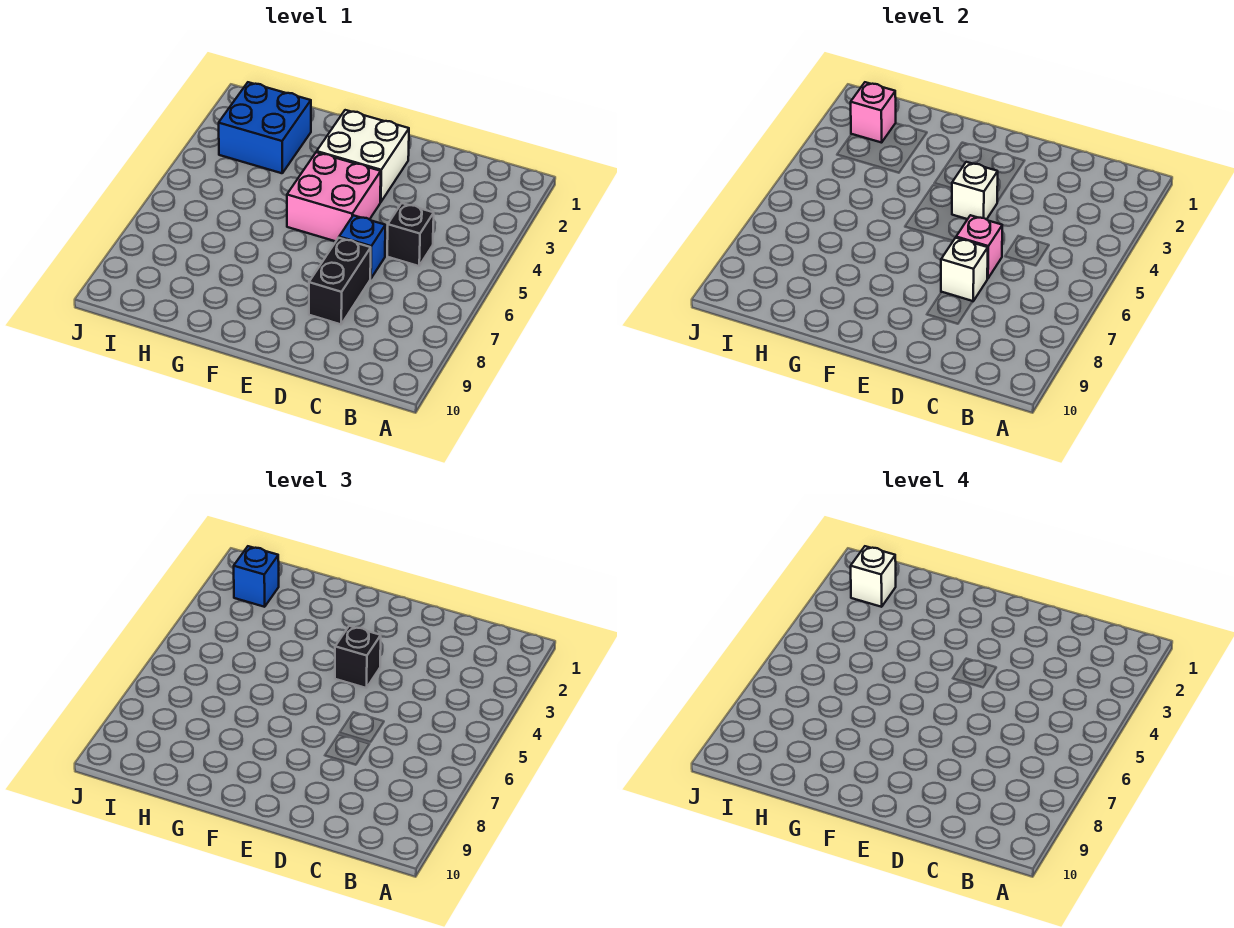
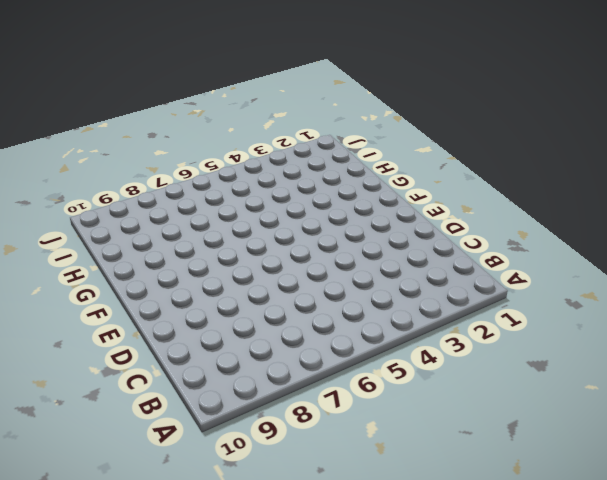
none -> black 1x1 brick [387,203,434,266]
none -> blue 1x1 brick [339,215,385,279]
none -> black 1x2 brick [309,238,371,324]

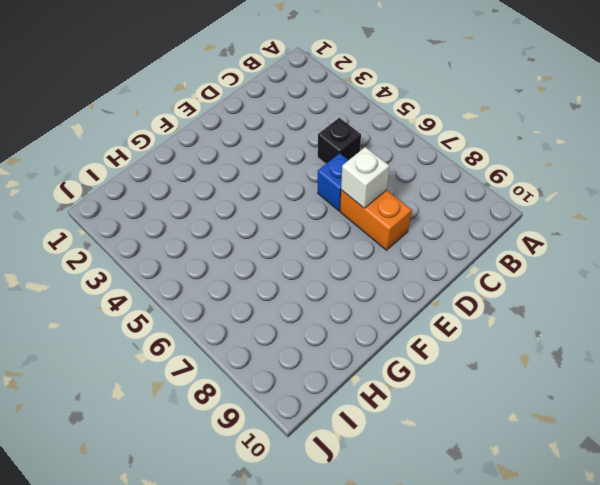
orange 1x2 brick [340,190,412,250] -> black 1x2 brick [309,238,371,324]
none -> white 2x2 brick [317,110,409,202]
none -> pink 2x2 brick [287,152,381,241]
none -> blue 2x2 brick [219,82,311,173]

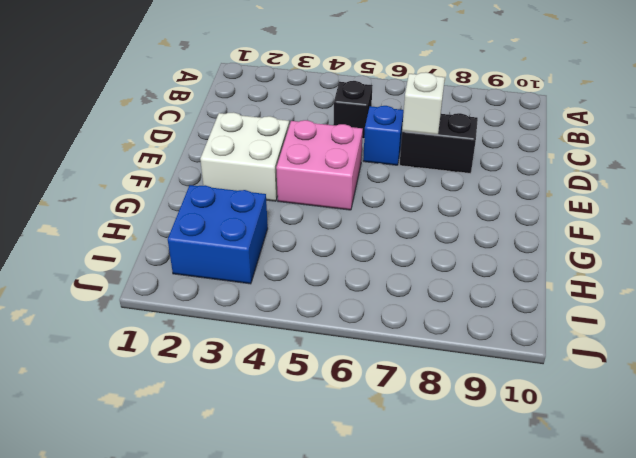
none -> pink 1x1 brick [956,215,1002,279]
none -> white 1x1 brick [952,162,998,220]
none -> pink 1x1 brick [851,82,896,143]

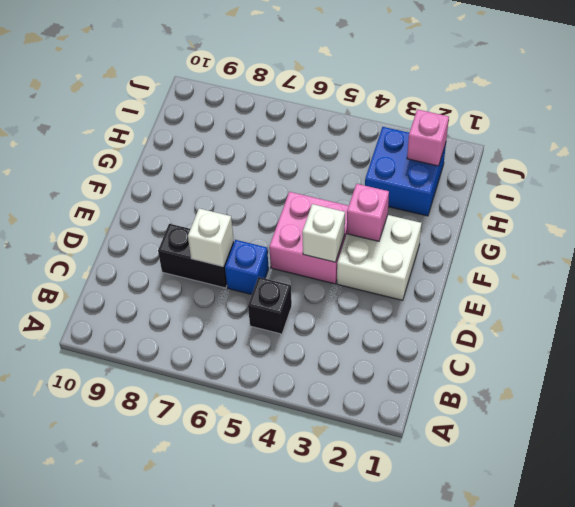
pink 1x1 brick [347,184,389,241] -> pink 1x1 brick moved to [956,215,1002,279]
none -> black 1x1 brick [335,626,381,688]
none -> blue 1x1 brick [234,546,279,607]
none -> white 1x1 brick [851,546,896,607]

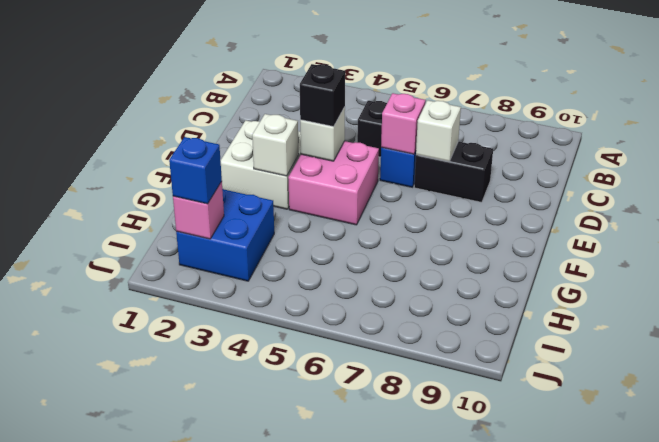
white 1x1 brick [252,114,299,176] -> white 1x1 brick moved to [851,546,896,607]

